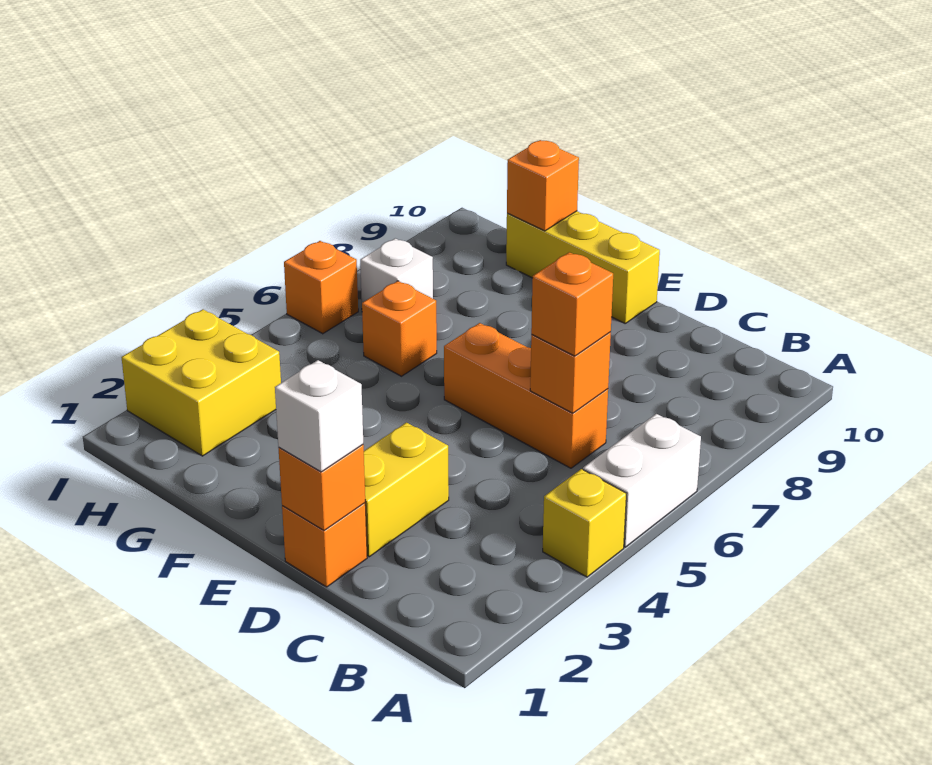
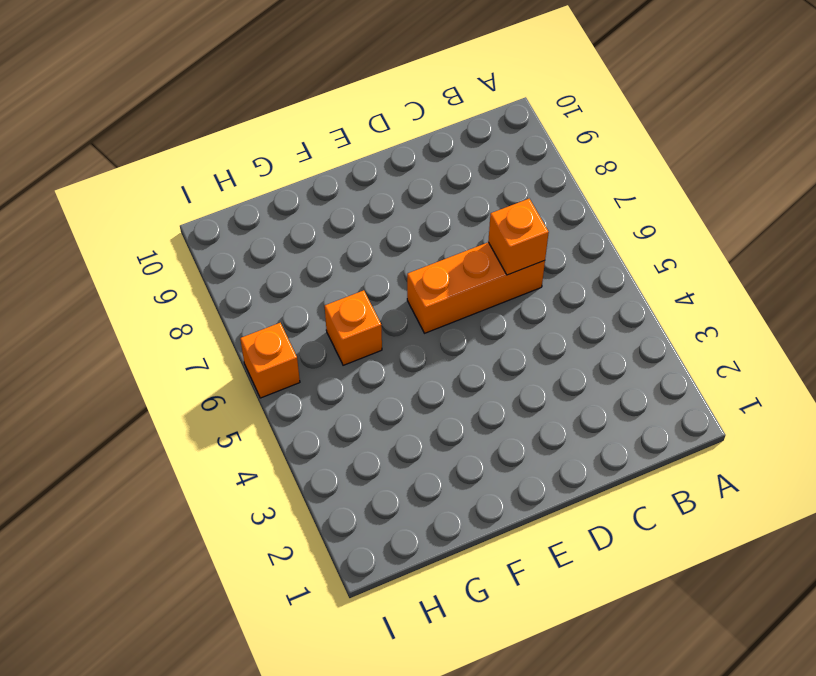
none -> yellow 1x1 brick [543,469,626,577]
none -> white 1x2 brick [583,414,701,547]
none -> orange 1x1 brick [282,503,367,587]

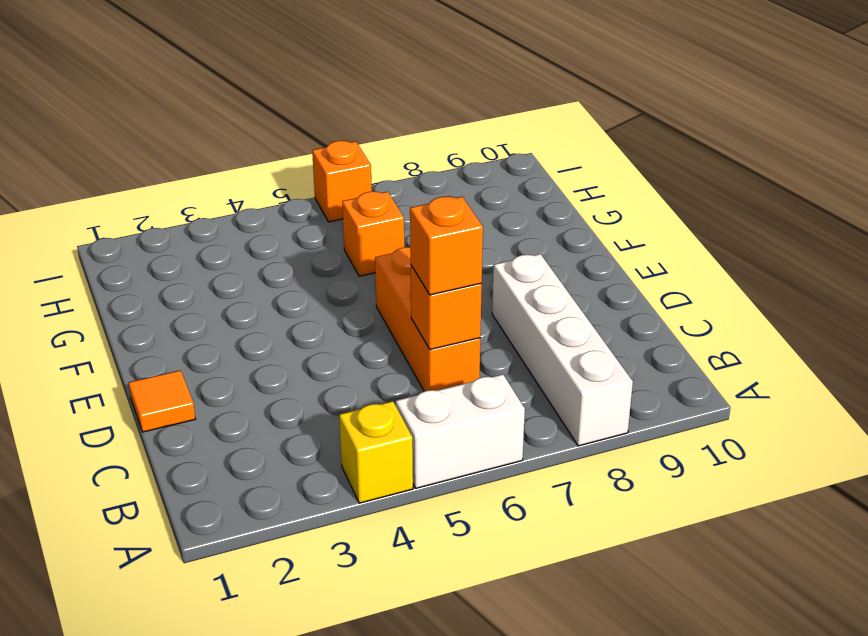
white 1x4 brick [492,254,633,446] -> none
orange 1x1 tile [129,370,195,432] -> orange 1x1 brick [282,503,367,587]
none -> yellow 1x2 brick [364,422,449,557]
none -> yellow 1x3 brick [506,211,660,323]
none -> yellow 2x2 brick [121,309,281,456]

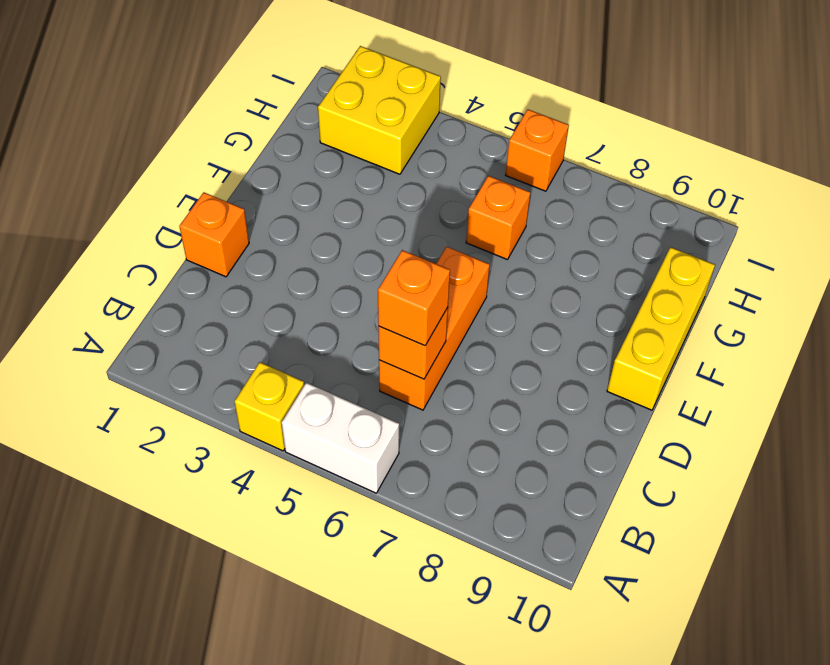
none -> yellow 1x2 brick [364,422,449,557]
none -> white 1x1 brick [360,238,433,303]
none -> orange 1x1 brick [279,445,365,530]

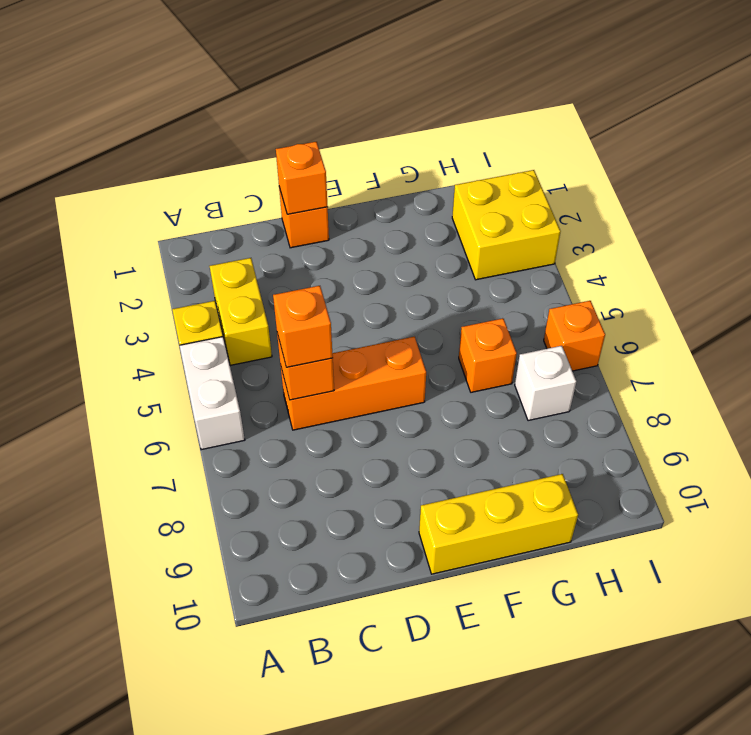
yellow 1x2 brick [210,258,272,365] -> yellow 1x2 brick moved to [364,422,449,557]
none -> orange 1x1 brick [507,140,579,231]
none -> white 1x1 brick [275,360,363,472]

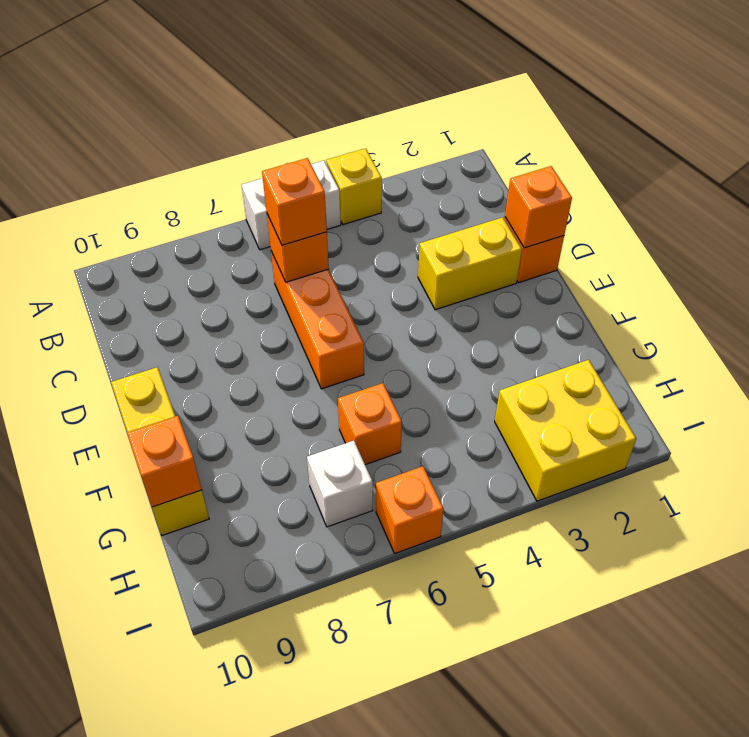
none -> white 1x1 brick [275,360,363,472]

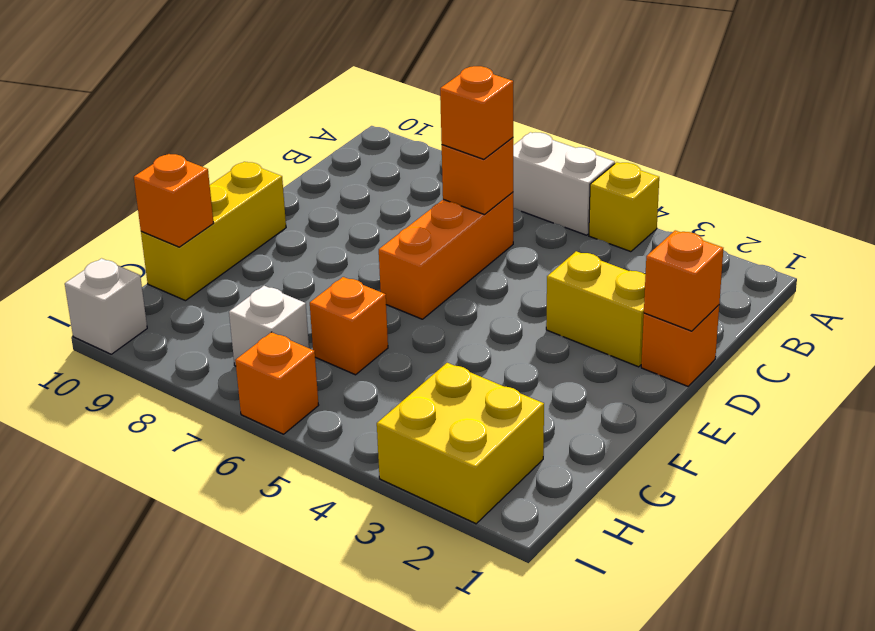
white 1x1 brick [65,258,147,354] -> white 1x1 brick moved to [275,360,363,472]

